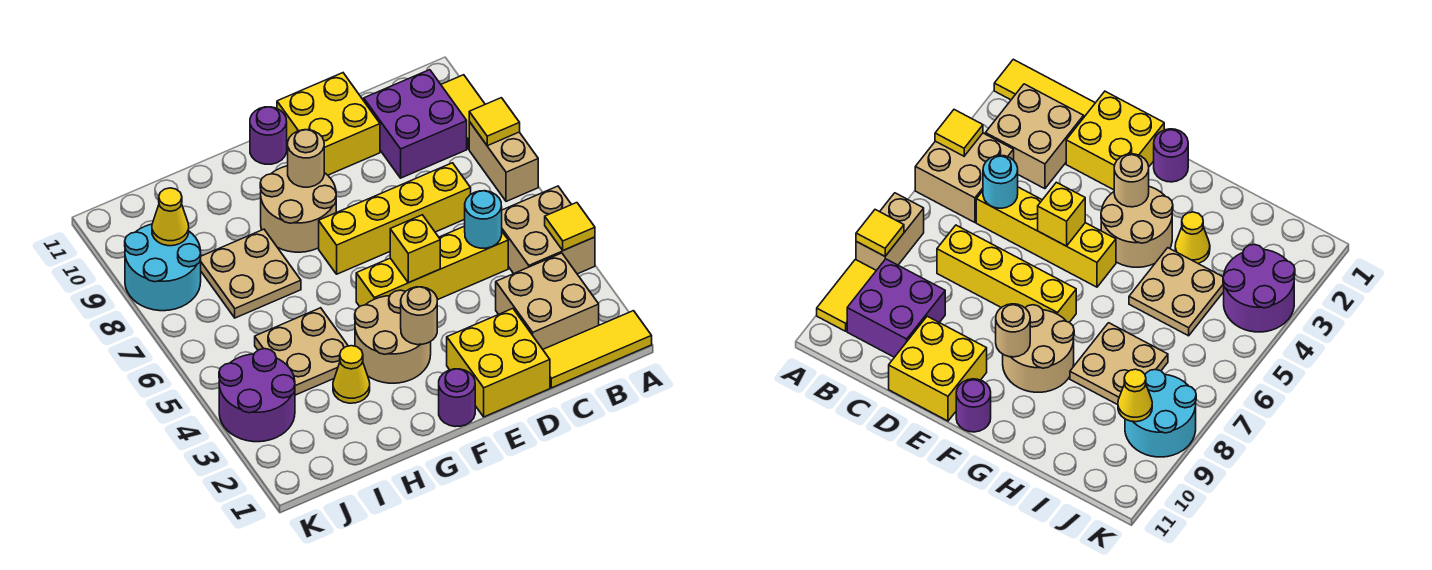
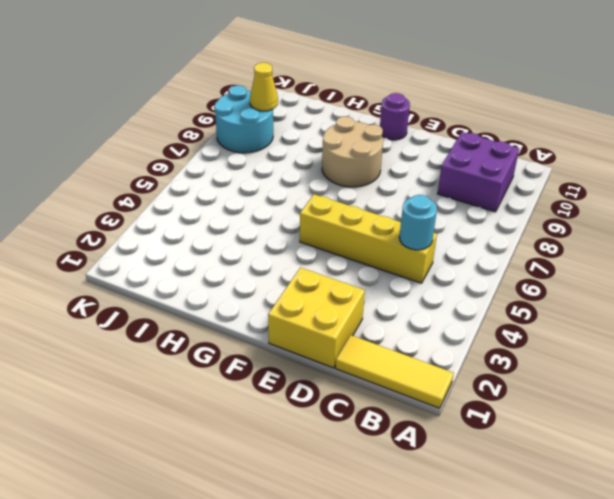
none -> tan 2x2 brick [502,186,595,274]
none -> tan 1x2 brick [469,122,538,201]
none -> yellow 1x2 tile [441,75,485,149]

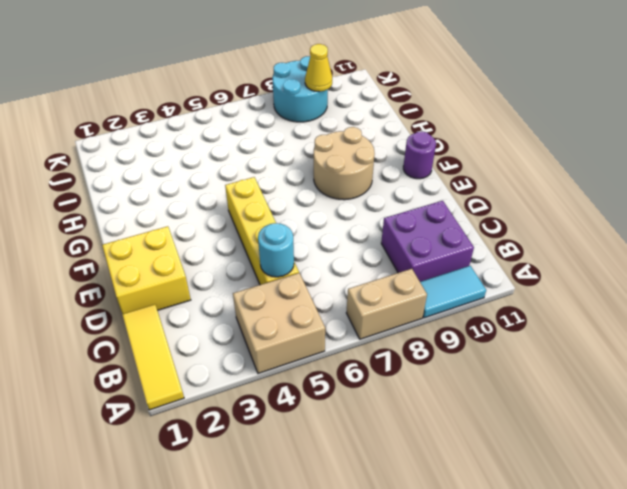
cyan 1x2 tile [420,266,486,318] -> yellow 1x2 tile [441,75,485,149]
none -> tan 2x2 brick [496,253,599,349]
none -> yellow 1x4 brick [319,163,471,274]
none -> yellow 2x2 brick [277,73,380,175]

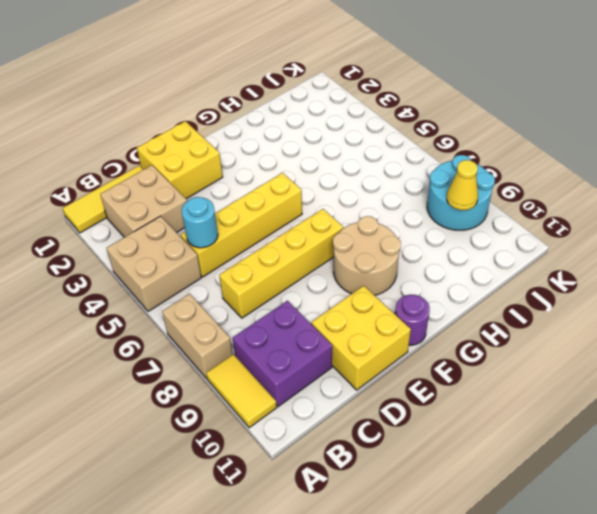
none -> purple 1x1 round brick [439,369,475,427]
none -> tan 2x2 round brick [355,290,431,383]
none -> yellow 1x1 cone [333,346,370,403]

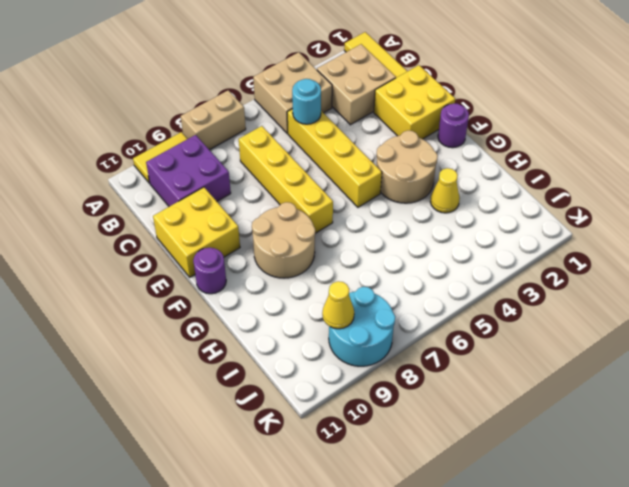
none -> tan 2x2 plate [255,308,348,395]
none -> tan 2x2 plate [201,229,301,318]
none -> purple 2x2 round brick [219,349,295,442]

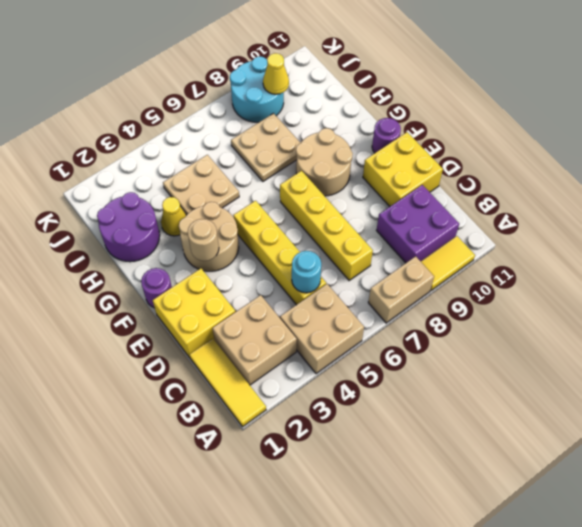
purple 2x2 round brick [97,192,160,262] -> purple 2x2 round brick moved to [219,349,295,442]
none -> yellow 1x1 tile [545,203,595,250]
none -> yellow 1x1 tile [469,98,520,146]
none -> yellow 1x1 brick [390,215,440,283]

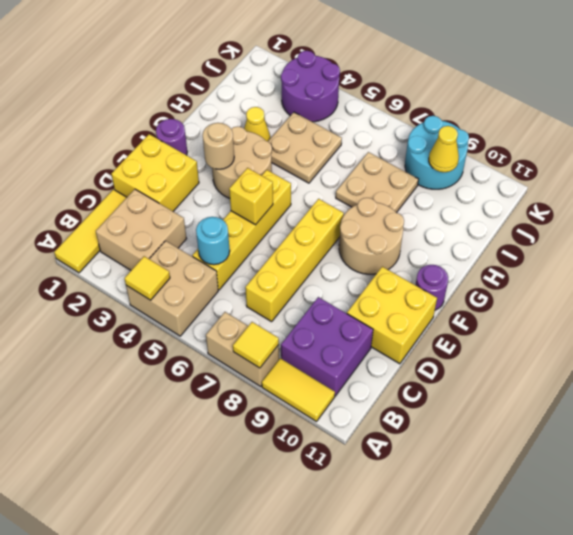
none -> tan 1x1 round brick [288,130,324,187]

